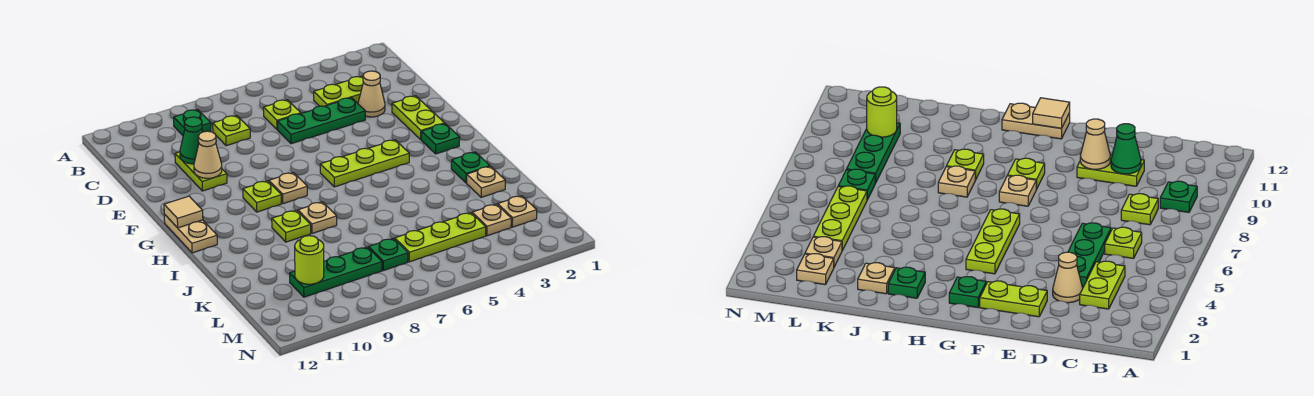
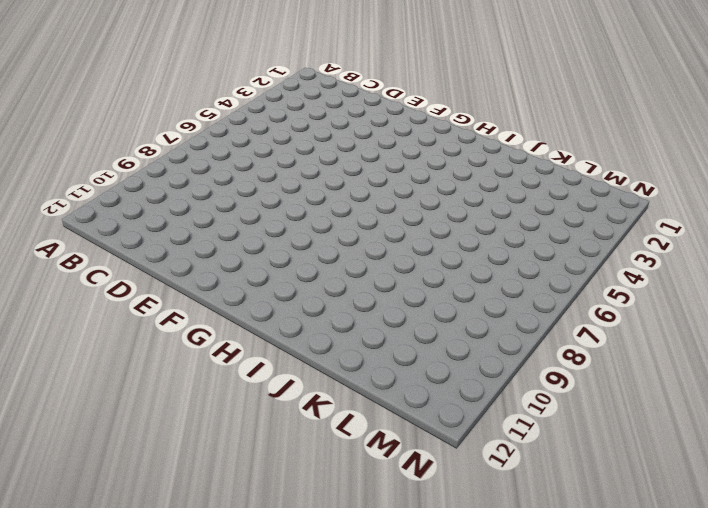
none -> green 1x1 plate [174,110,211,135]
none -> lime 1x2 plate [314,76,363,106]
none -> lime 1x1 plate [263,100,301,130]

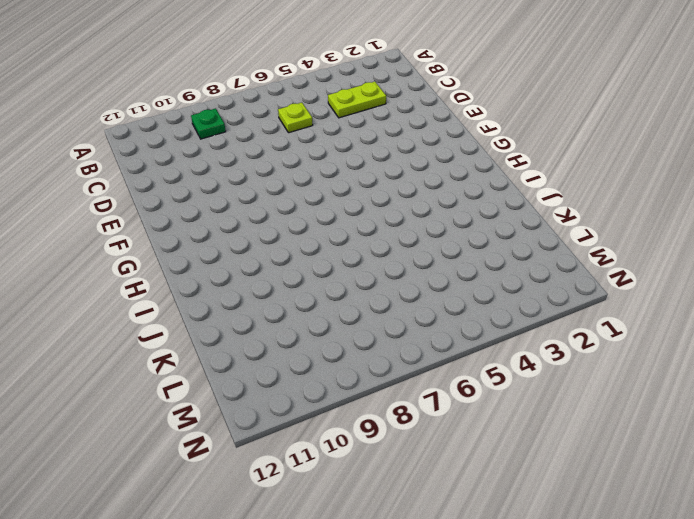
none -> lime 1x1 plate [213,116,250,146]
none -> tan 1x1 cone [358,71,385,117]
none -> green 1x3 plate [277,98,365,144]

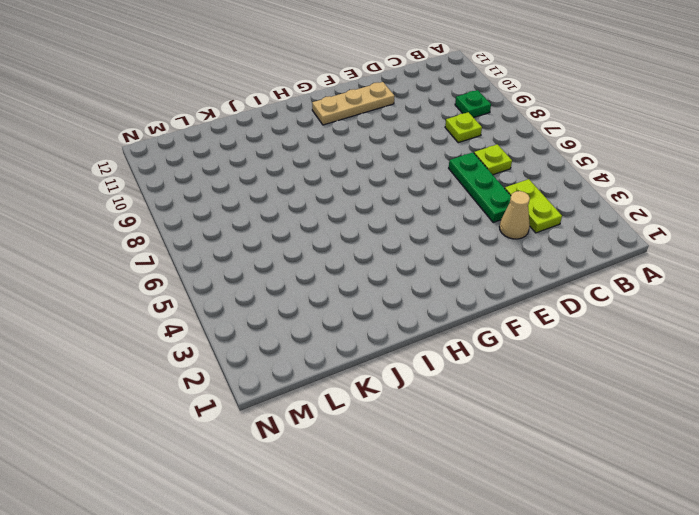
tan 1x3 plate [312,82,394,125] -> none
none -> lime 1x2 plate [175,152,227,191]
none -> lime 1x2 plate [392,96,445,139]
none -> green 1x1 plate [421,124,460,154]

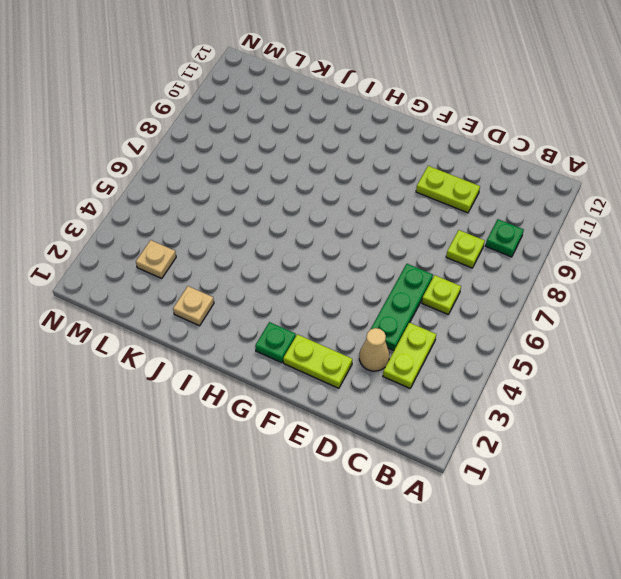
none -> lime 1x3 plate [320,140,409,187]
none -> tan 1x1 plate [269,173,307,203]
none -> lime 1x1 plate [243,181,281,212]

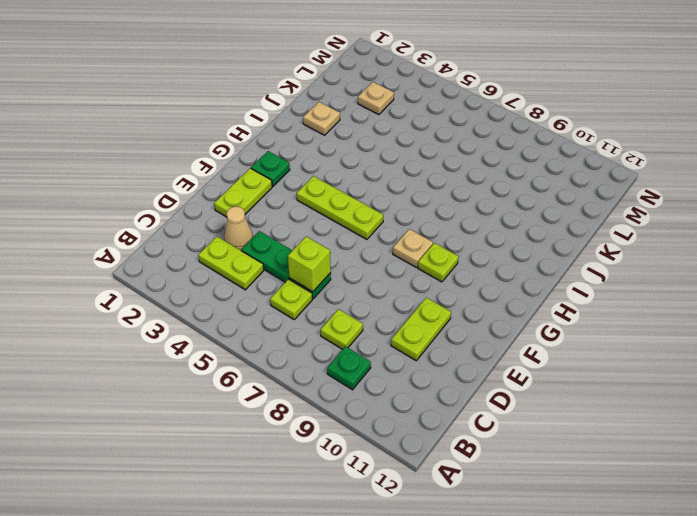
lime 1x1 brick [288,236,331,292] -> none
none -> tan 1x2 plate [164,214,217,253]
none -> green 1x1 plate [451,152,490,183]
none -> tan 1x1 plate [298,202,337,233]

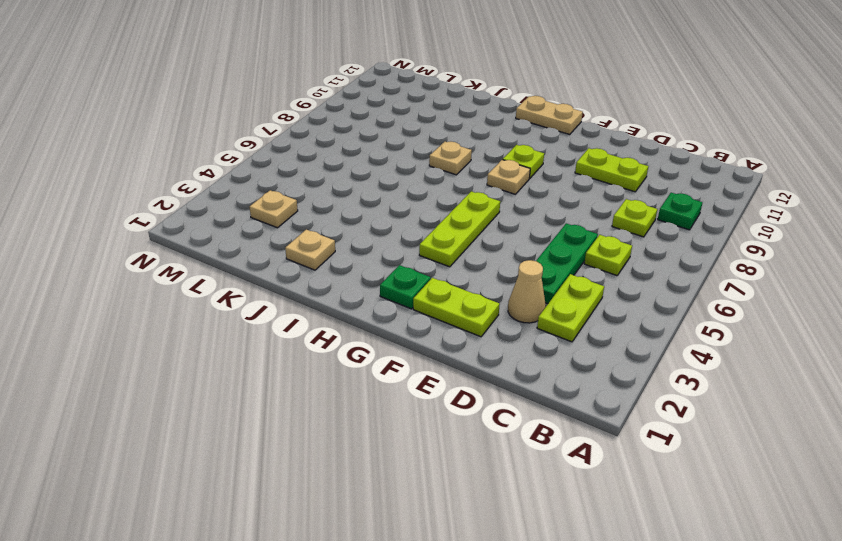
none -> green 1x1 plate [451,152,490,183]
none -> lime 1x1 plate [272,210,311,242]
none -> tan 1x1 plate [498,196,537,227]

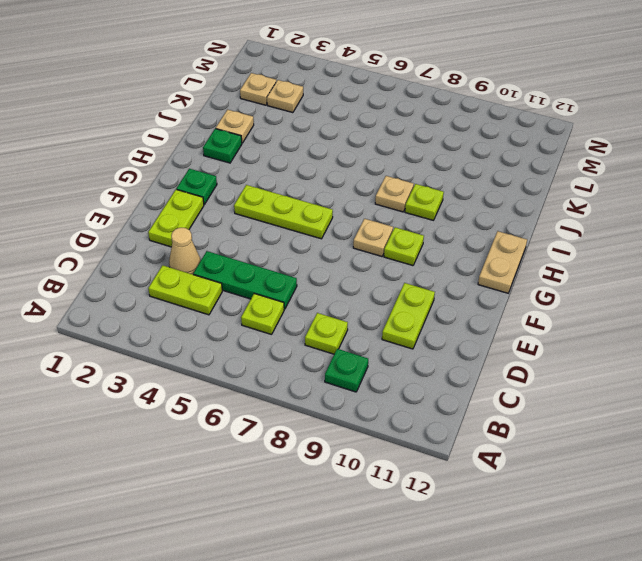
none -> lime 1x3 plate [395,213,486,262]
none -> green 1x1 plate [369,238,408,270]
none -> green 1x3 plate [290,247,382,297]

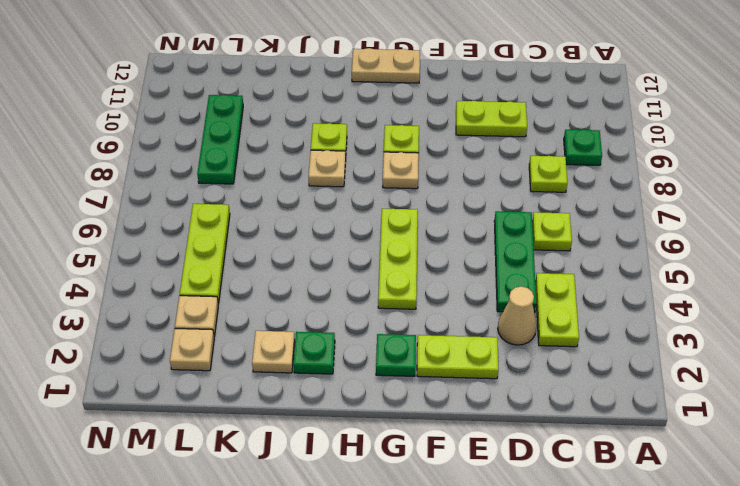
none -> green 1x1 plate [369,238,408,270]
none -> green 1x1 cone [180,117,203,164]
none -> tan 1x1 cone [194,131,222,178]

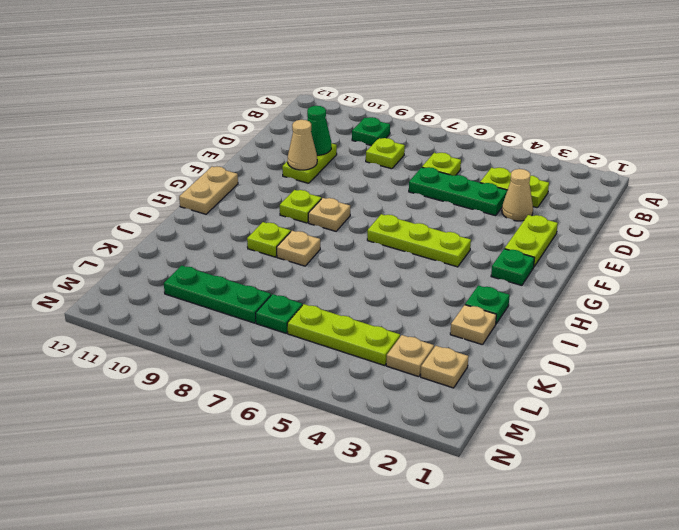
none -> tan 1x1 tile [164,196,203,228]
none -> lime 1x1 round brick [295,236,324,284]

